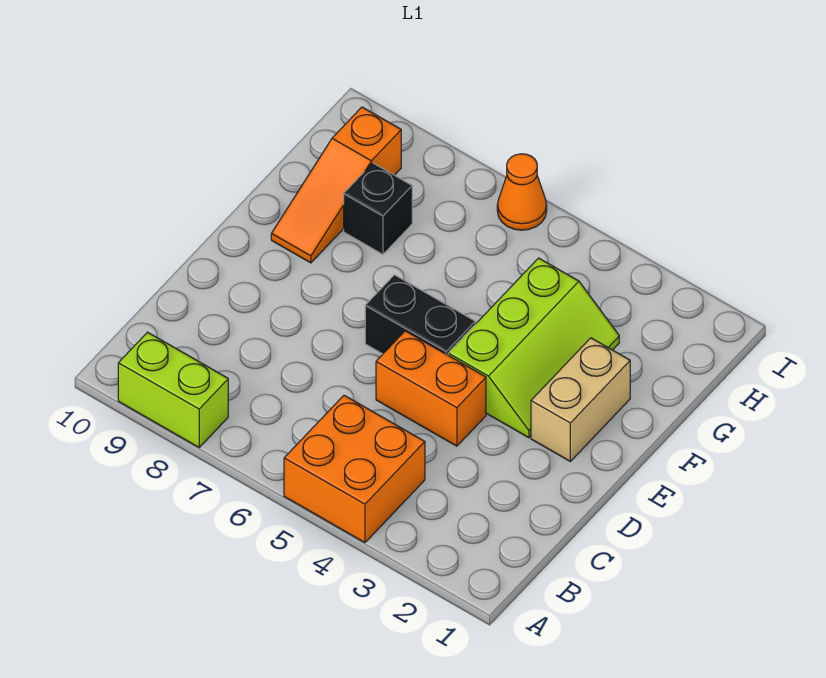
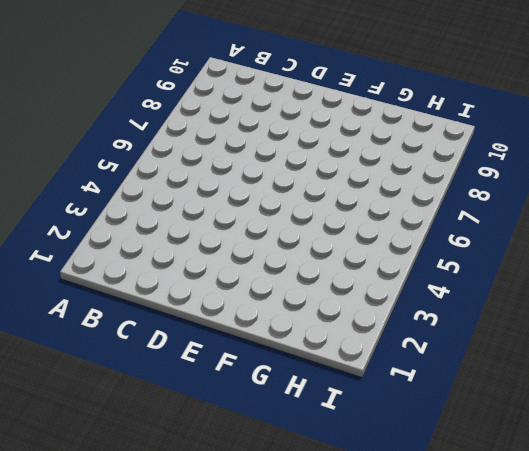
none -> orange 2x2 brick [284,395,425,543]
none -> lime 1x2 brick [118,332,228,447]

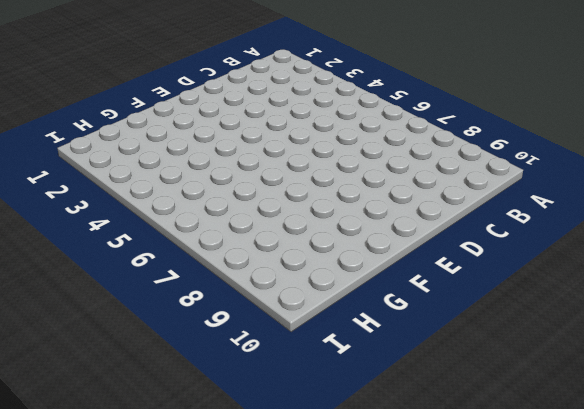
none -> orange 2x2 brick [284,395,425,543]
none -> lime 1x2 brick [118,332,228,447]

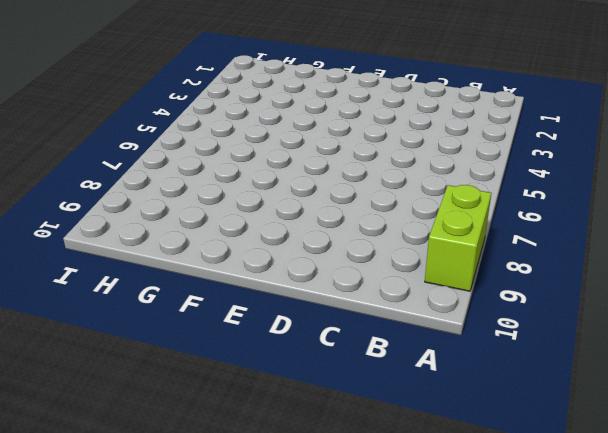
none -> orange 2x2 brick [284,395,425,543]
none -> orange 1x2 brick [376,331,486,446]

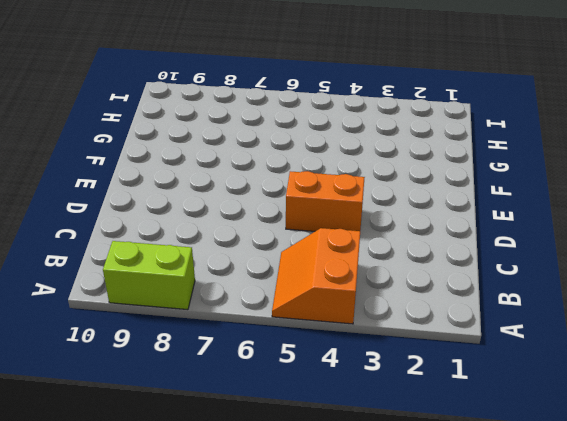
orange 2x2 slope [272,228,360,324] -> orange 2x2 brick [284,395,425,543]
none -> tan 1x2 brick [531,338,630,461]
none -> lime 2x3 slope [448,258,619,438]

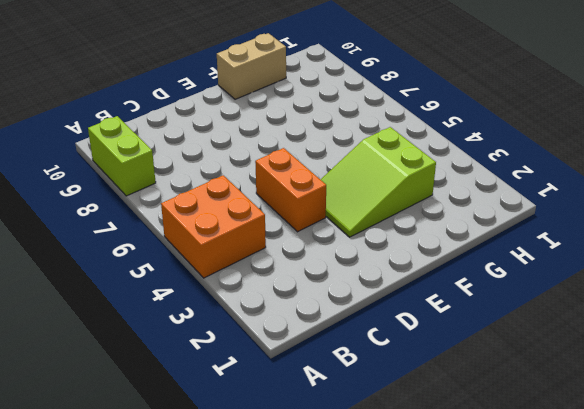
lime 2x3 slope [321,127,436,237] -> lime 2x3 slope turned to [448,258,619,438]
tan 1x2 brick [217,33,286,99] -> tan 1x2 brick moved to [531,338,630,461]
none -> black 1x2 brick [365,275,475,355]
none -> orange 1x3 slope [271,107,401,263]

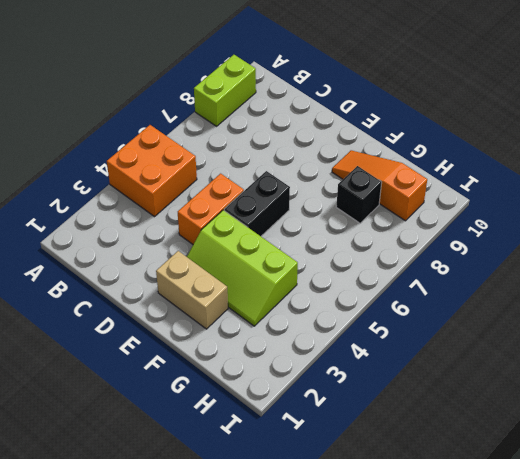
none -> orange 1x1 cone [497,154,547,230]

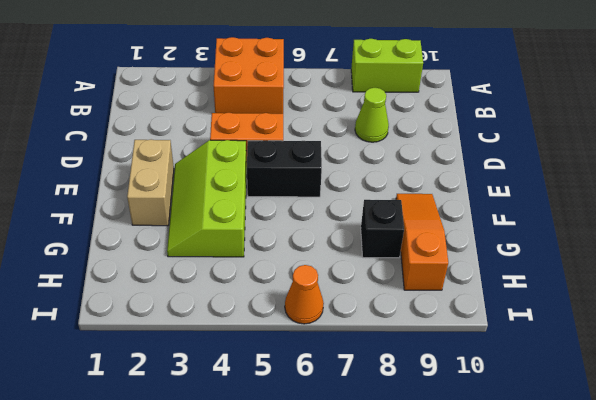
lime 1x1 cone [355,88,389,142] -> none

